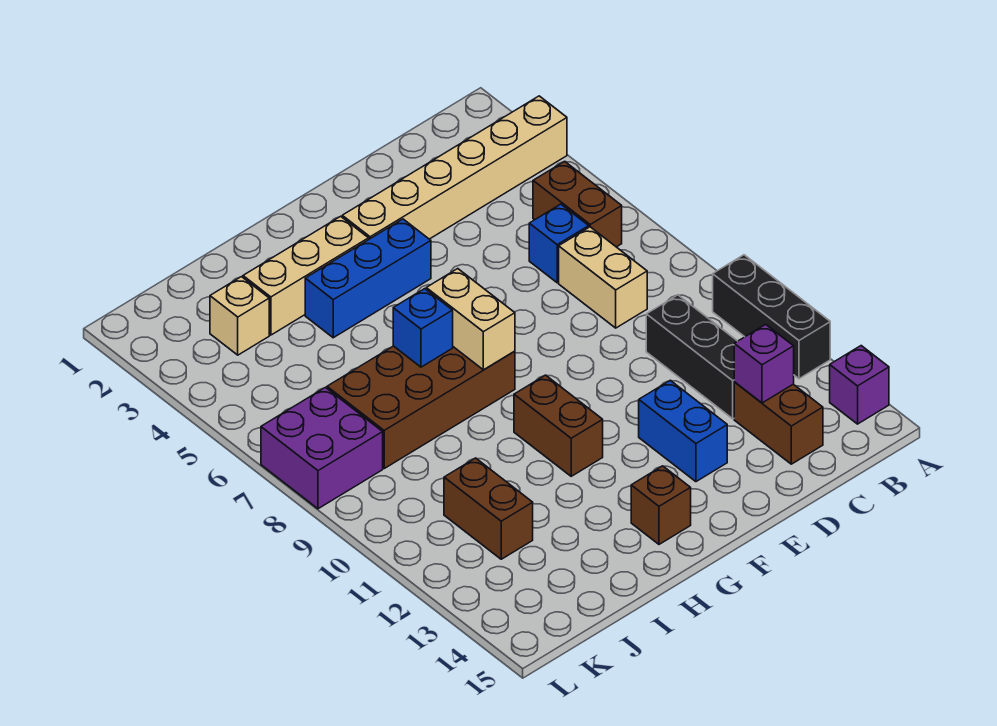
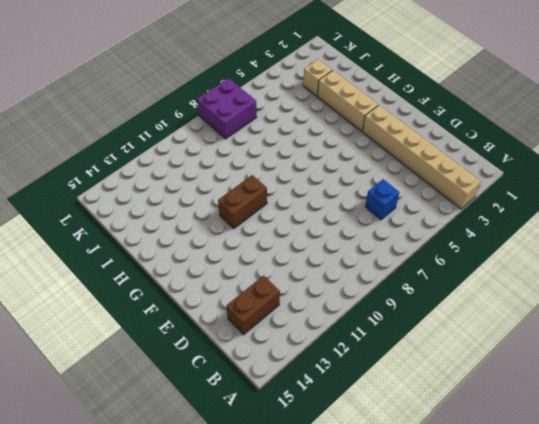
none -> black 1x3 brick [713,255,830,379]
none -> purple 1x1 brick [830,346,889,424]
none -> brown 1x2 brick [533,161,622,247]

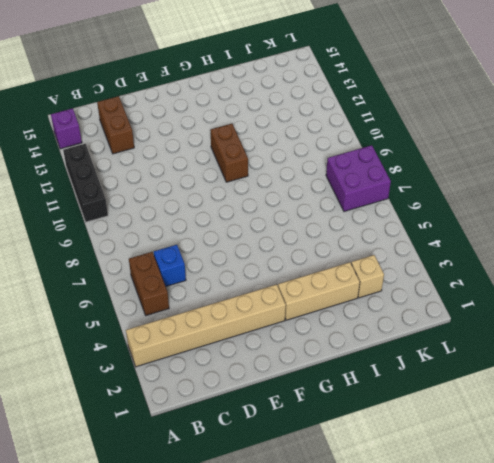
none -> tan 1x2 brick [559,227,647,328]
none -> black 1x3 brick [646,295,737,419]
none -> blue 1x2 brick [639,380,727,482]

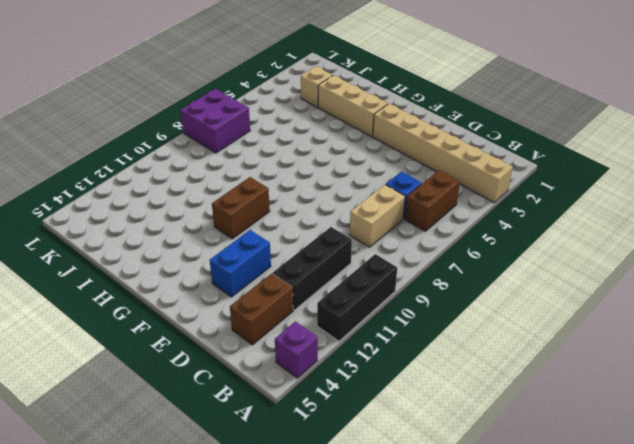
none -> blue 1x3 brick [305,219,431,338]
none -> brown 2x4 brick [327,346,515,468]
none -> brown 1x1 brick [631,466,691,544]

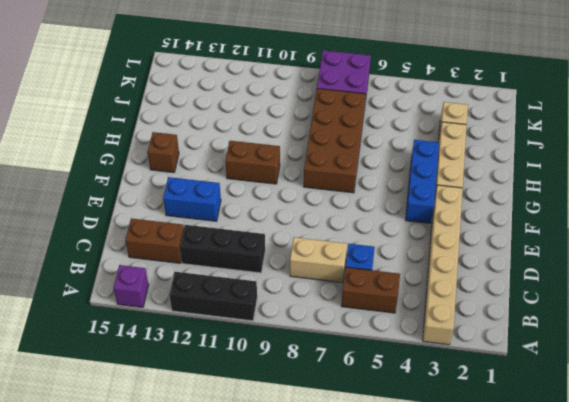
none -> brown 1x2 brick [444,458,533,559]
none -> purple 1x1 brick [734,324,794,403]
none -> tan 1x2 brick [426,269,515,370]

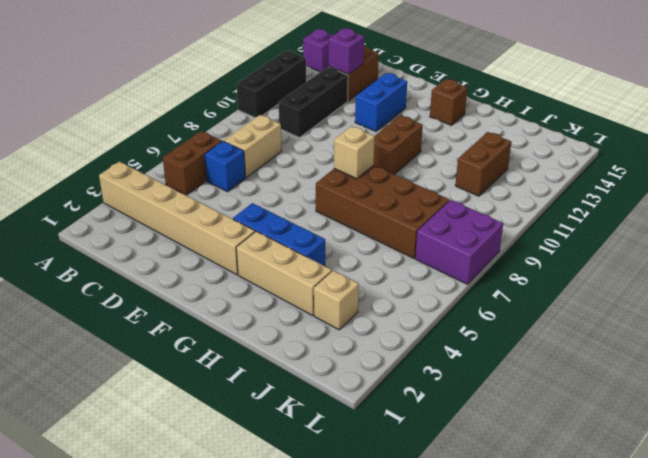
tan 1x1 brick [334,126,375,179] -> tan 1x2 brick [426,269,515,370]
none -> blue 1x1 brick [393,289,453,367]

